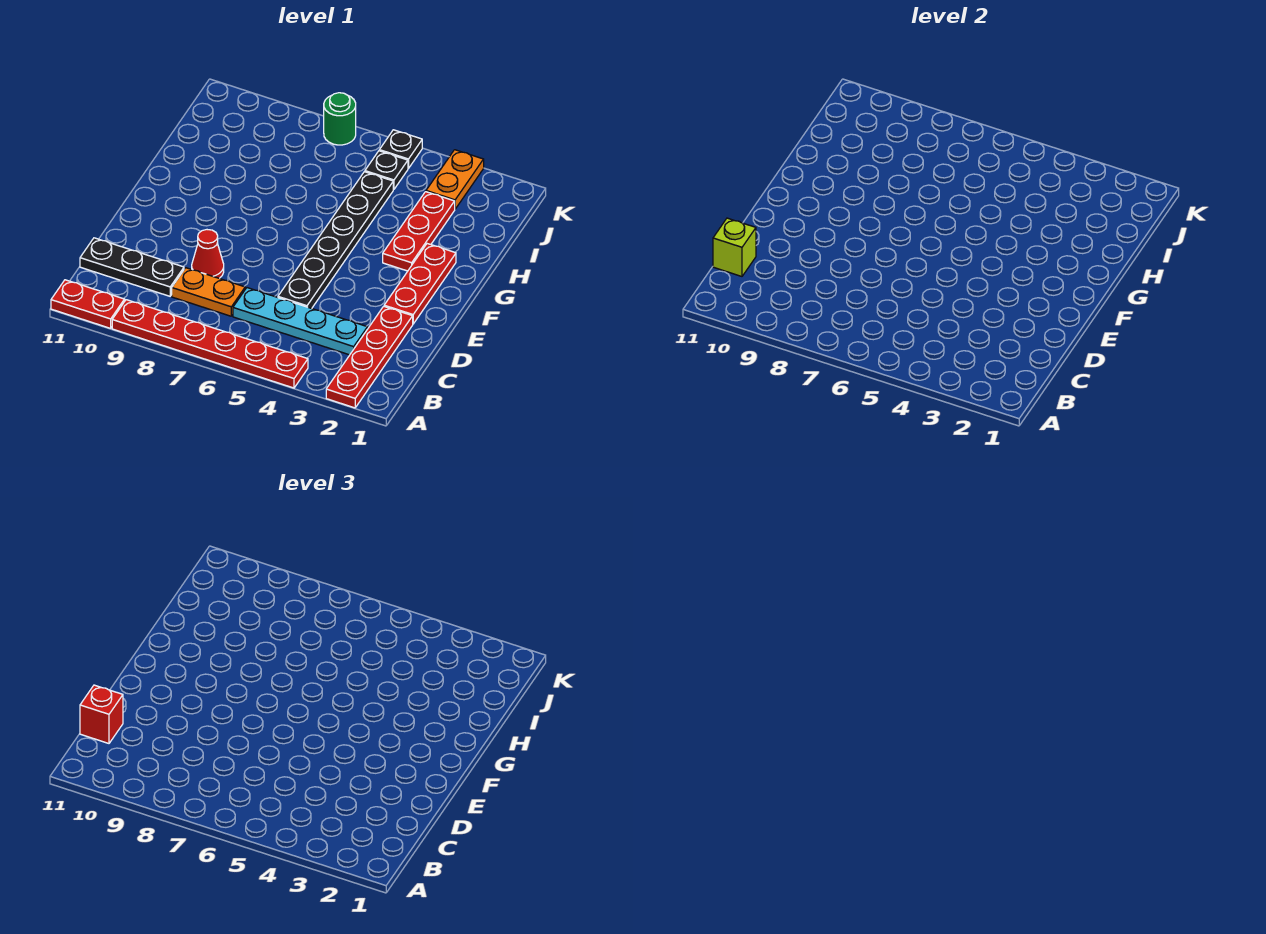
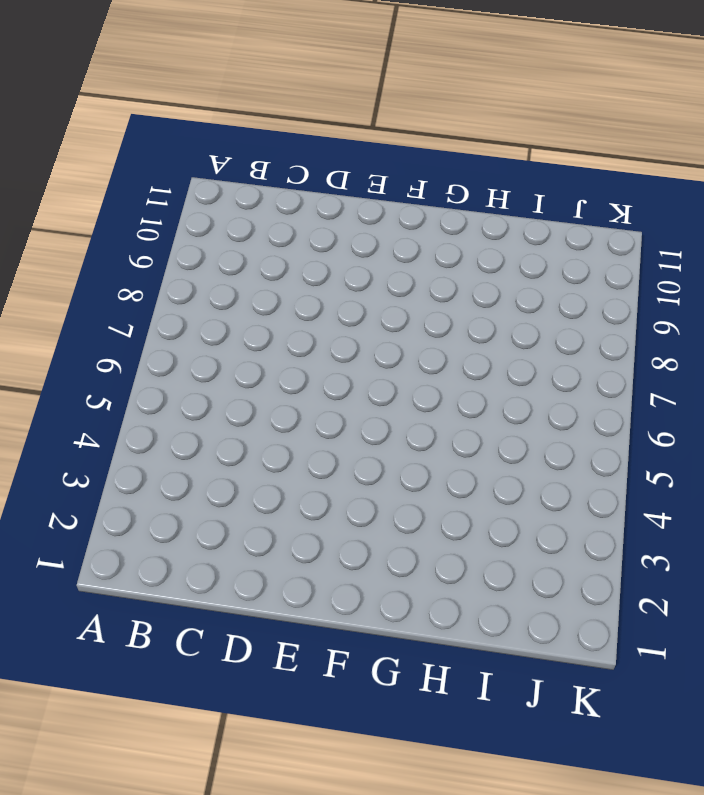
none -> red 1x4 plate [326,306,413,408]
none -> red 1x6 plate [112,300,308,388]
none -> red 1x2 plate [51,280,125,328]

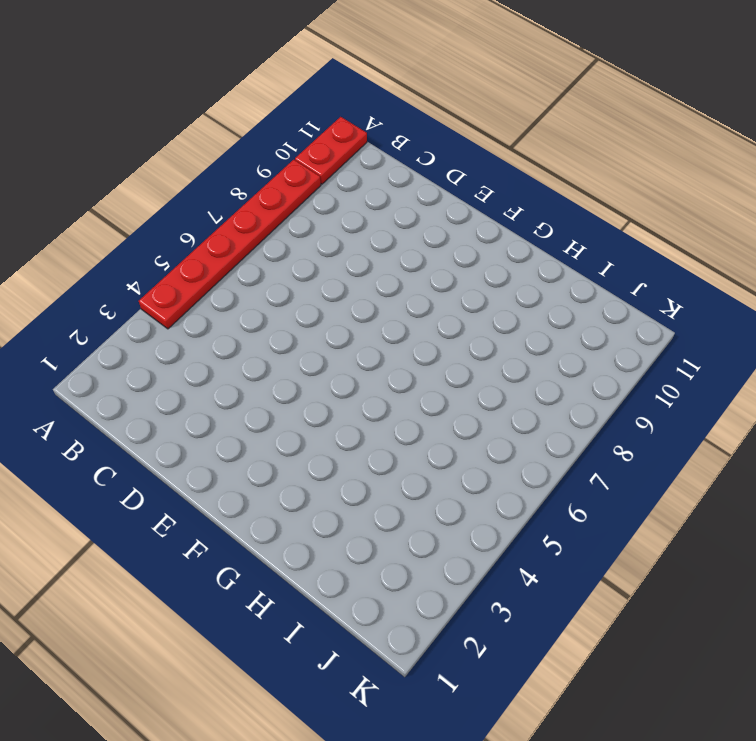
none -> red 1x4 plate [326,306,413,408]
none -> cyan 1x4 plate [233,288,368,355]
none -> orange 1x2 plate [172,268,245,316]

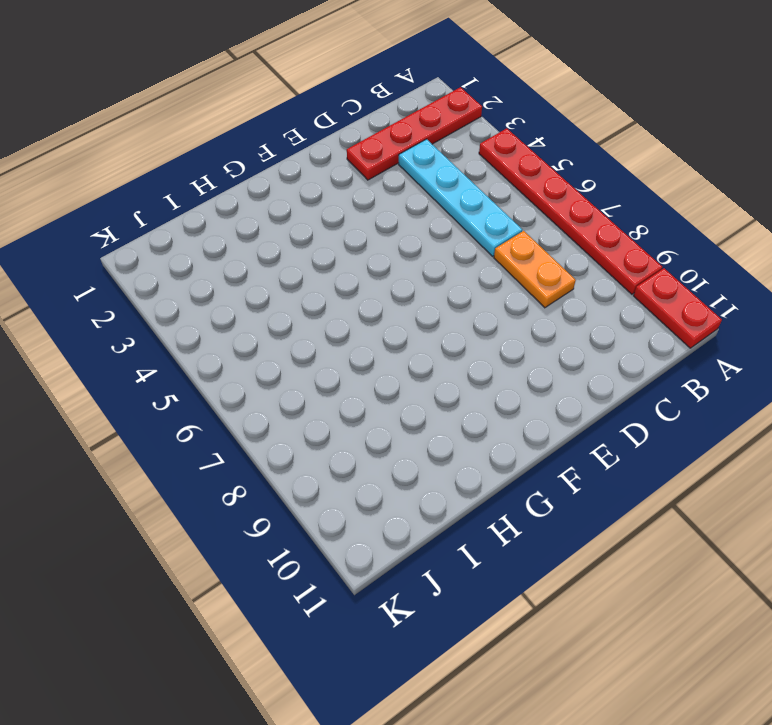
none -> black 1x3 plate [80,238,184,296]
none -> black 1x6 plate [278,172,393,309]
none -> red 1x1 cone [192,230,224,278]

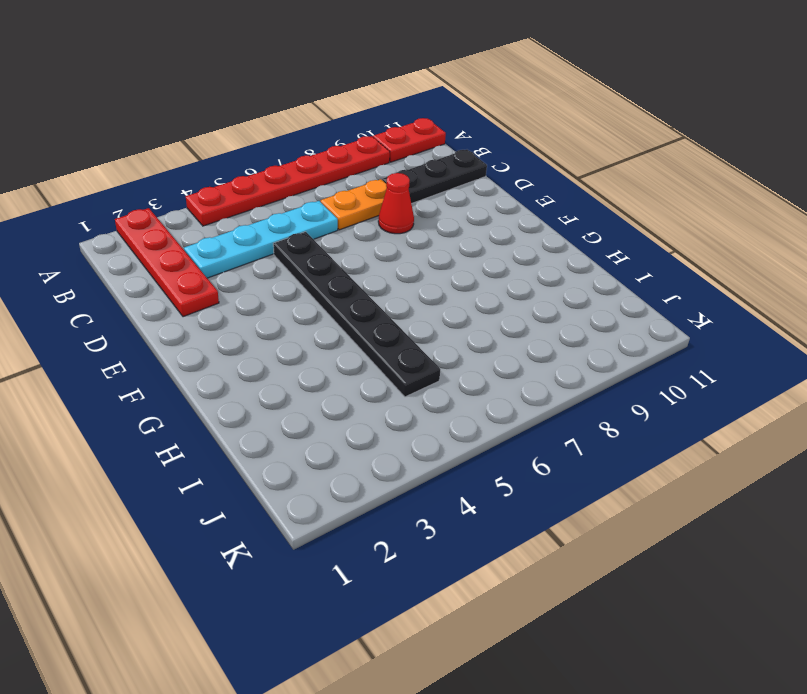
none -> red 1x3 plate [384,244,456,324]
none -> red 1x3 plate [383,192,455,271]
none -> orange 1x2 plate [426,150,484,209]

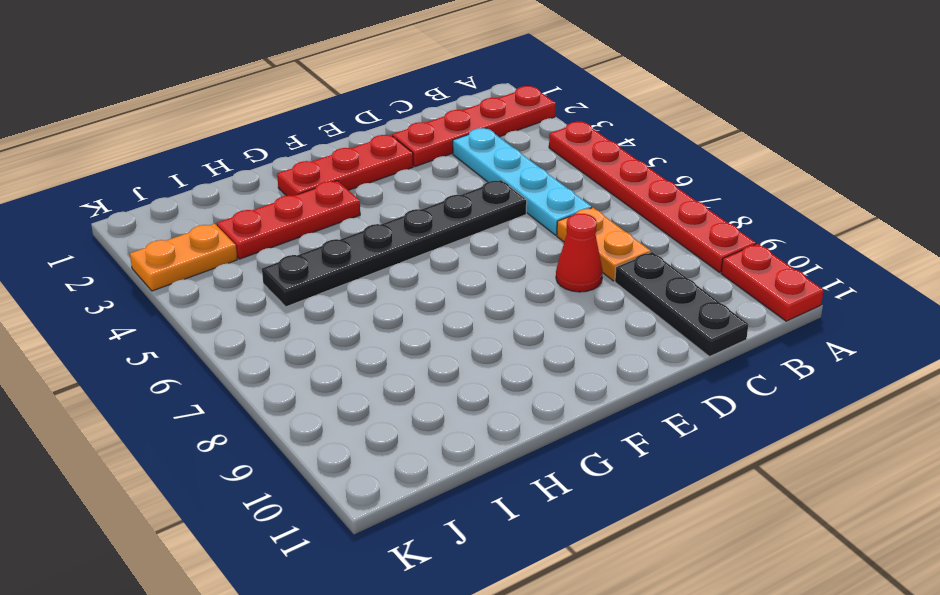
none -> black 1x1 plate [365,151,408,189]
none -> black 1x1 plate [379,130,422,169]
none -> green 1x1 round brick [324,93,356,145]

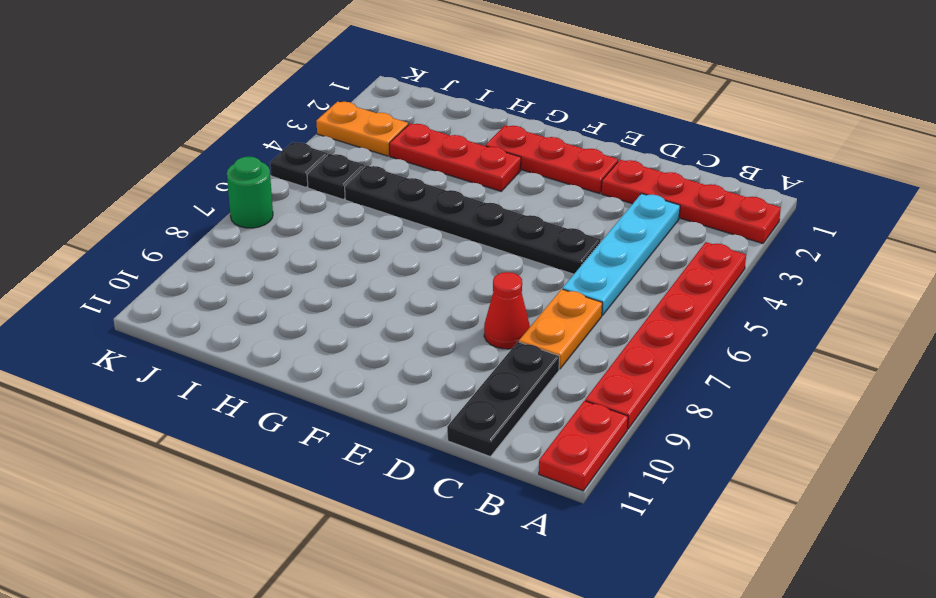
none -> lime 1x1 brick [713,218,756,276]
none -> red 1x1 brick [80,685,123,743]

